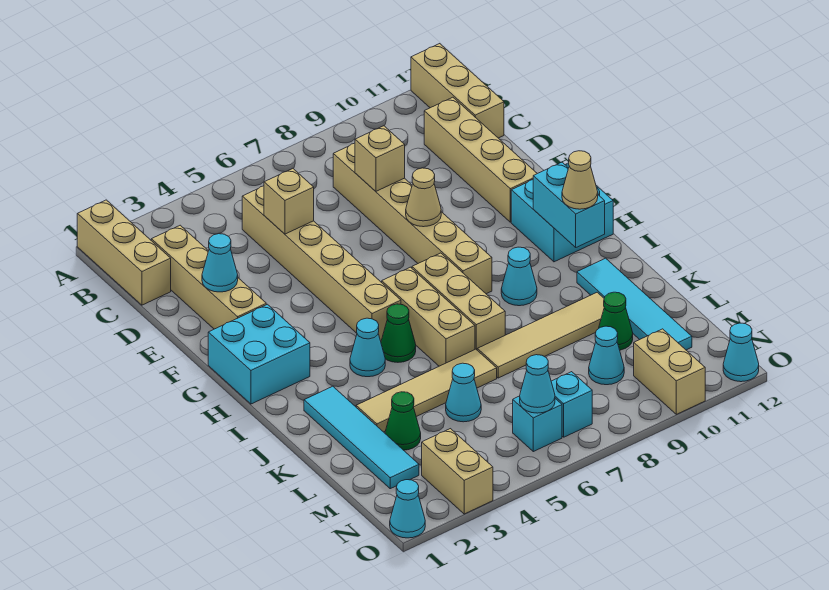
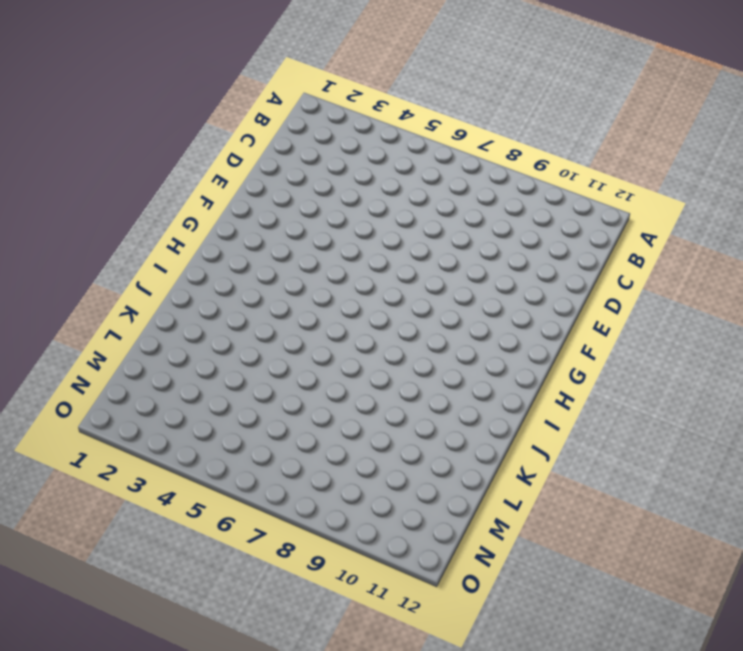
none -> tan 1x3 brick [77,200,171,305]
none -> tan 1x3 brick [411,44,504,138]
none -> tan 1x4 brick [151,225,266,329]
none -> tan 1x6 brick [242,186,401,341]

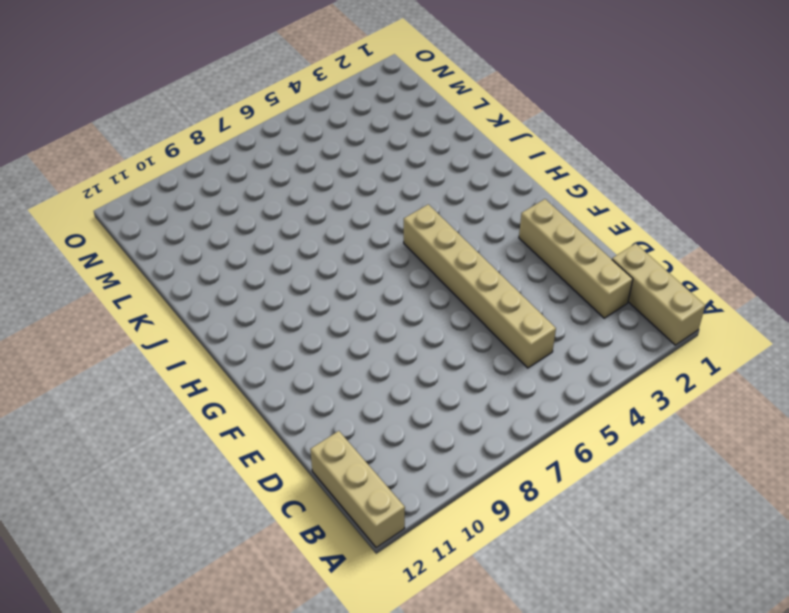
none -> tan 1x6 brick [333,143,492,294]
none -> tan 1x4 brick [424,97,537,222]
none -> cyan 2x2 brick [208,304,310,404]
none -> cyan 2x2 brick [511,163,613,262]

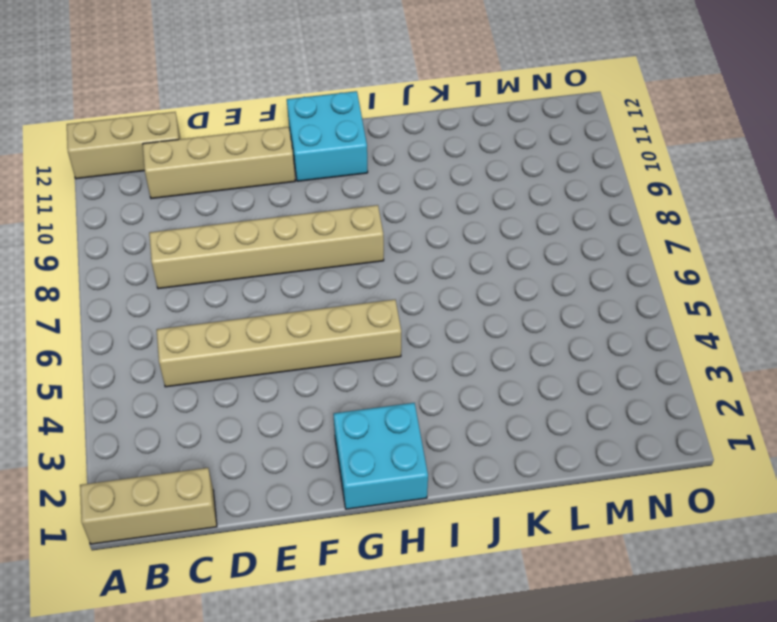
none -> tan 1x4 brick [151,225,266,329]
none -> tan 1x3 brick [382,267,475,366]
none -> tan 1x3 brick [412,253,505,350]
none -> cyan 1x1 cone [350,318,385,377]

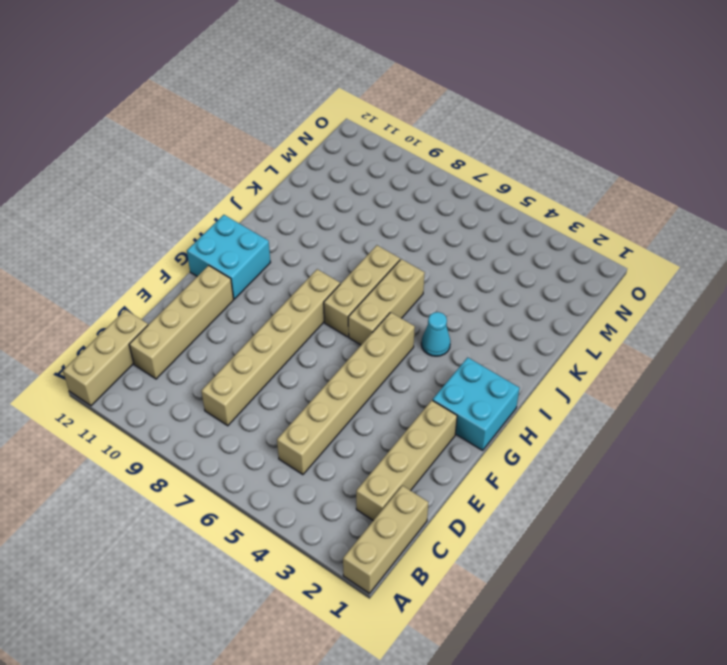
none -> green 1x1 cone [381,304,416,362]
none -> cyan 1x1 cone [501,247,537,306]
none -> cyan 1x4 tile [304,386,419,489]
none -> cyan 1x4 tile [577,258,692,350]

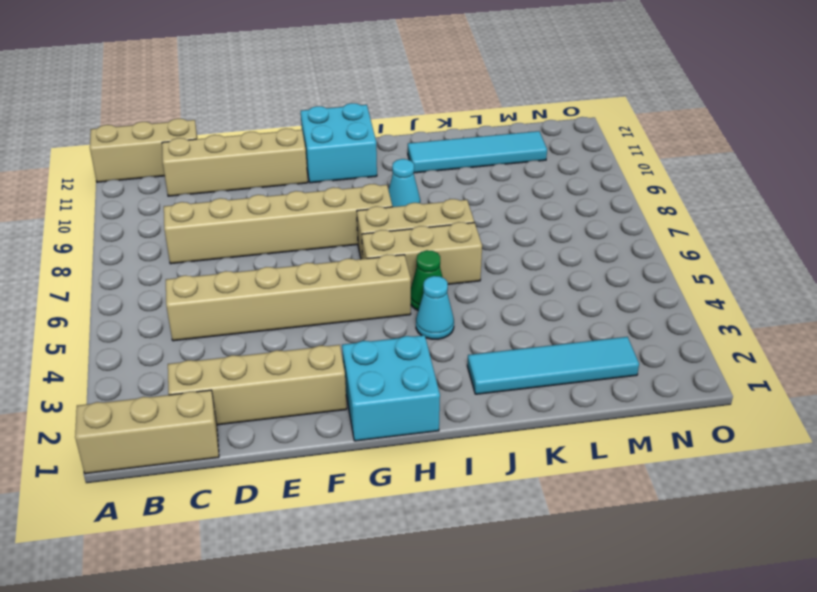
none -> tan 1x4 tile [356,349,497,432]
none -> tan 1x4 tile [477,292,604,378]
none -> green 1x1 cone [385,392,421,450]
none -> cyan 1x1 cone [446,363,481,422]

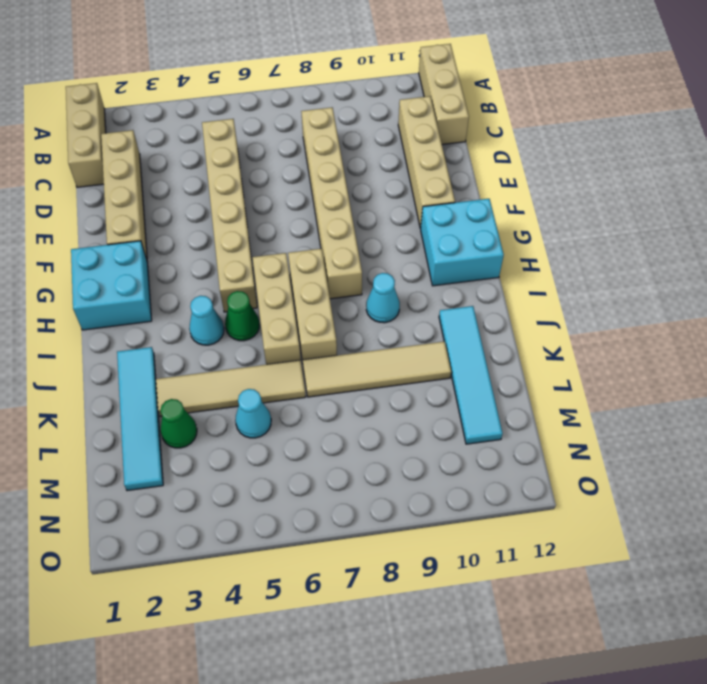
none -> green 1x1 cone [599,292,633,350]
none -> cyan 1x1 cone [589,326,624,385]
none -> tan 1x2 brick [422,429,493,514]
none -> cyan 1x1 brick [513,396,562,452]

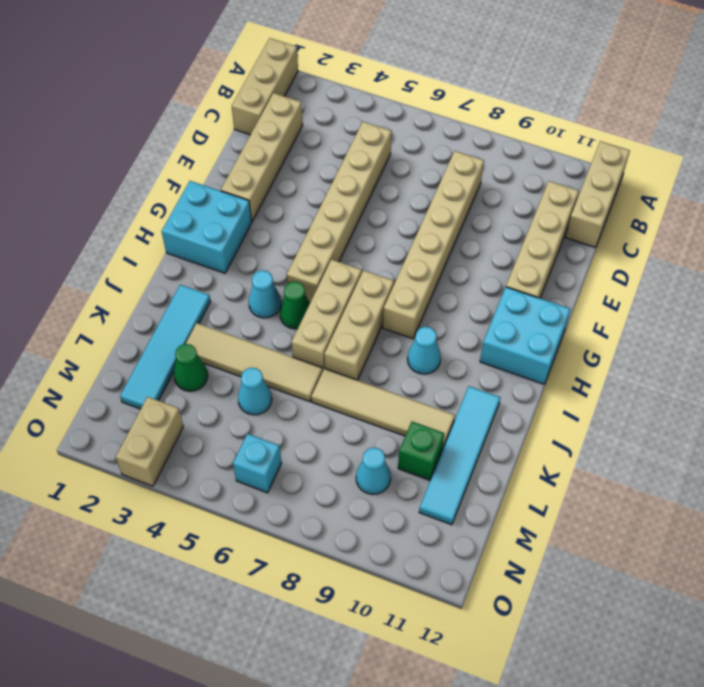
green 1x1 brick [398,422,444,480] -> green 1x1 cone [599,292,633,350]
none -> cyan 1x1 brick [551,372,592,437]
none -> tan 1x2 brick [634,329,705,414]
none -> cyan 1x1 cone [390,480,425,538]
none -> cyan 1x1 cone [723,323,759,382]

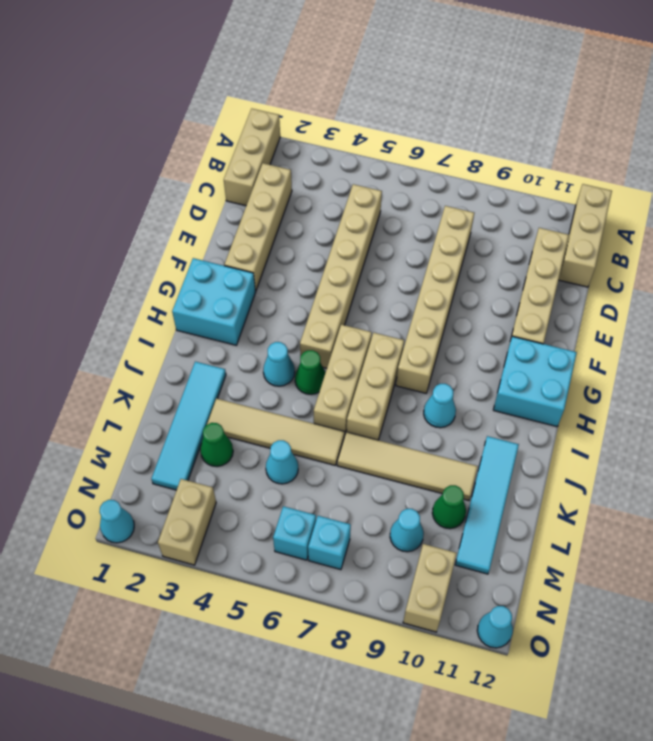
none -> tan 1x1 brick [264,169,314,234]
none -> tan 1x1 brick [355,126,405,191]
none -> cyan 1x1 cone [202,234,238,292]
none -> tan 1x1 cone [406,168,441,227]

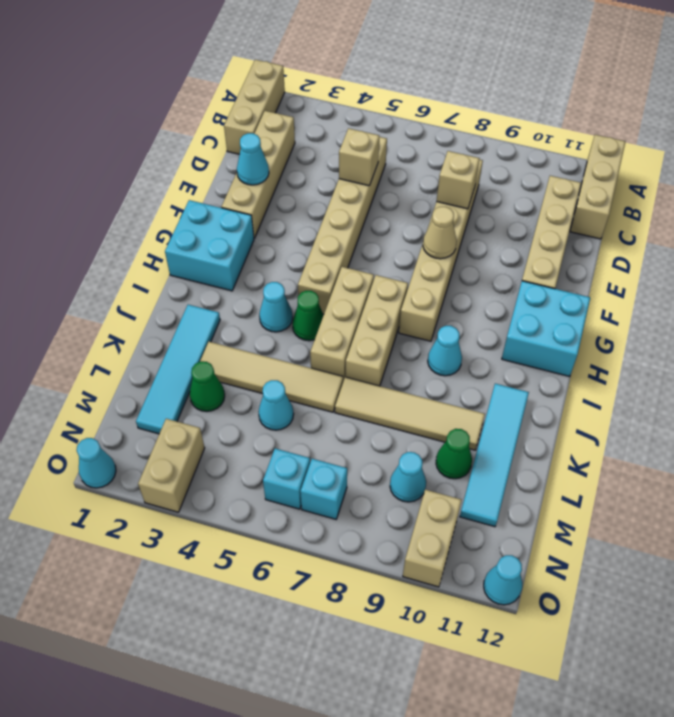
none -> cyan 1x2 brick [533,162,605,247]
none -> cyan 1x1 cone [520,355,555,413]
none -> tan 1x1 cone [562,151,598,209]

